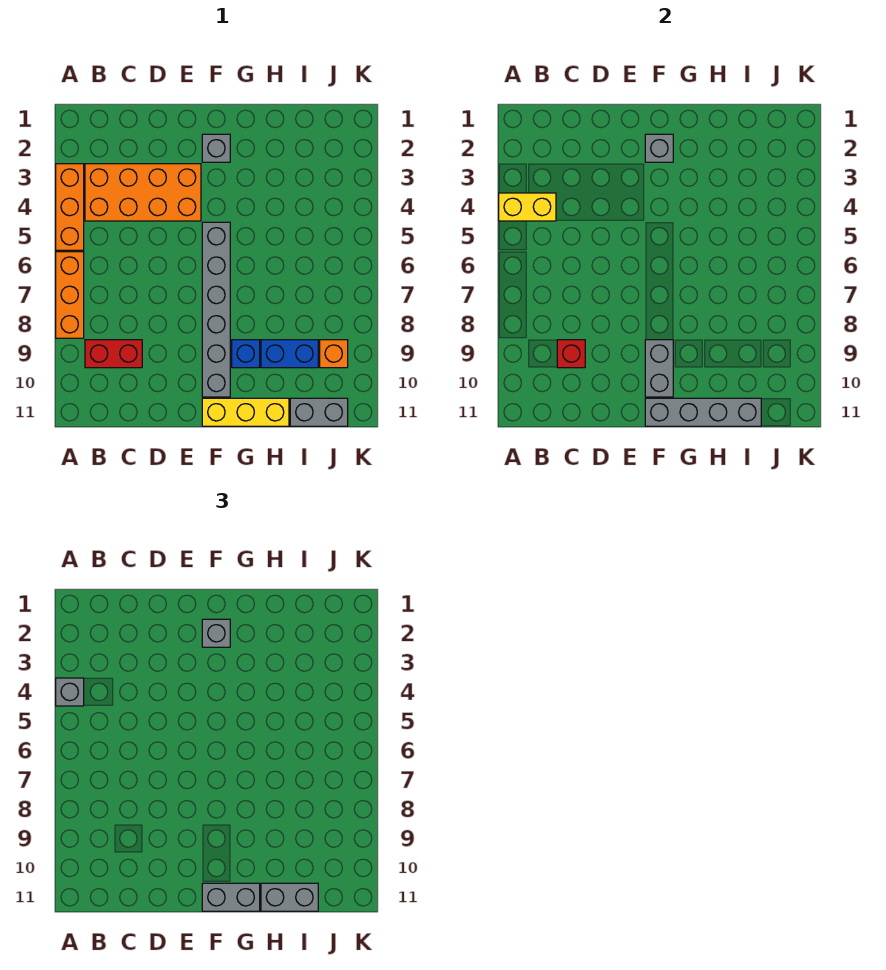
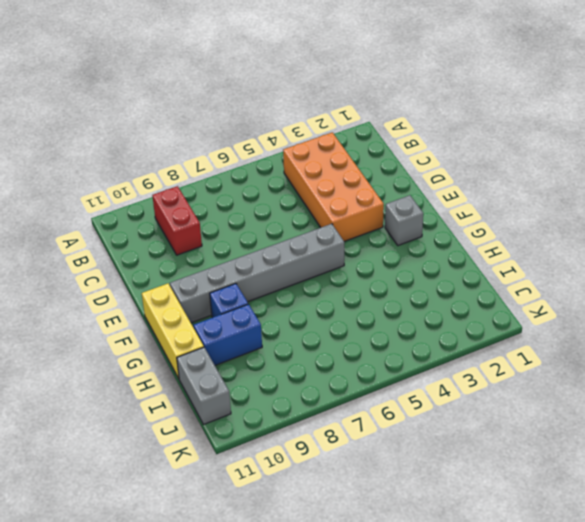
blue 1x2 brick [194,304,262,365] -> blue 1x2 brick turned to [261,340,318,368]
none -> orange 1x3 brick [56,164,84,250]
none -> orange 1x3 brick [56,252,84,338]
none -> orange 1x1 brick [320,340,348,368]

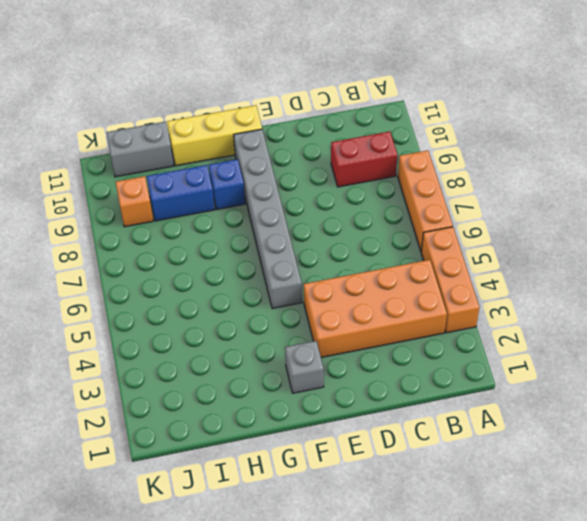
none -> yellow 1x2 brick [499,193,556,221]
none -> red 1x1 brick [557,340,585,368]
none -> grey 1x1 brick [645,134,673,162]

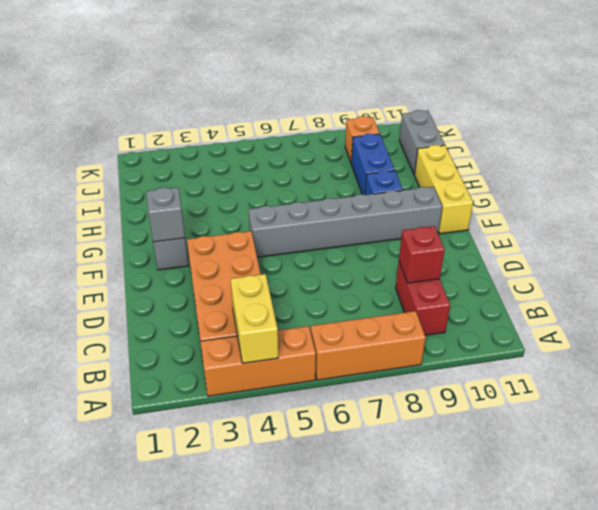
none -> grey 1x2 brick [645,340,673,397]
none -> grey 1x4 brick [645,398,761,426]
none -> grey 1x1 brick [56,678,84,706]

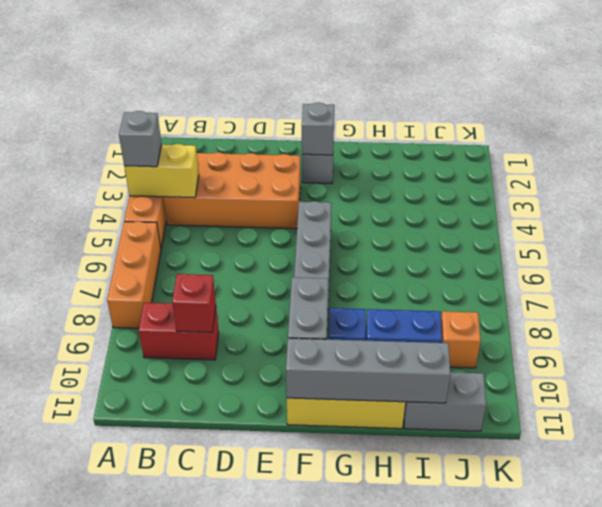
none -> grey 1x1 brick [202,619,230,647]
none -> grey 1x2 brick [202,883,260,911]
none -> grey 1x2 brick [261,883,318,911]

